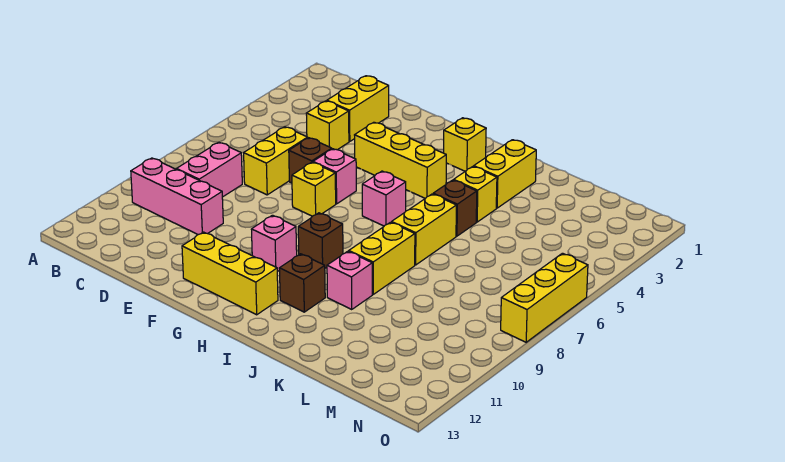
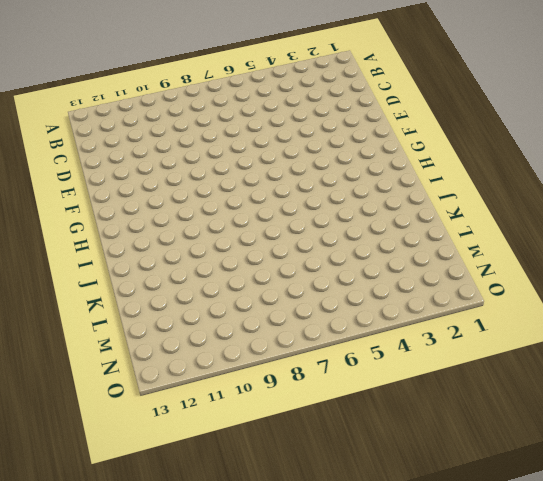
none -> pink 1x3 brick [131,158,223,235]
none -> pink 1x2 brick [177,142,242,197]
none -> yellow 1x2 brick [327,76,389,142]

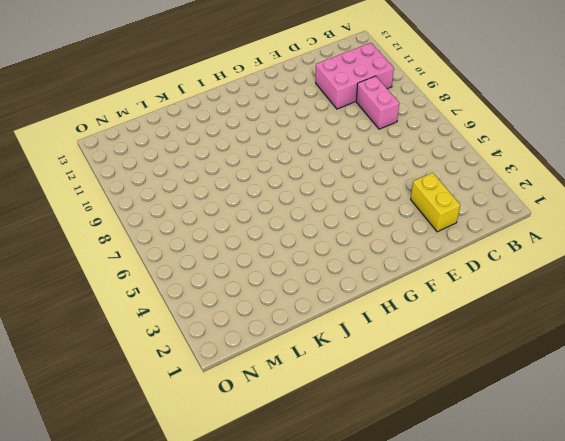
pink 2x3 brick [316,43,394,109] -> pink 1x3 brick [131,158,223,235]
none -> yellow 1x1 brick [306,101,349,150]
none -> yellow 1x2 brick [244,127,308,195]
none -> brown 1x1 brick [289,138,332,183]

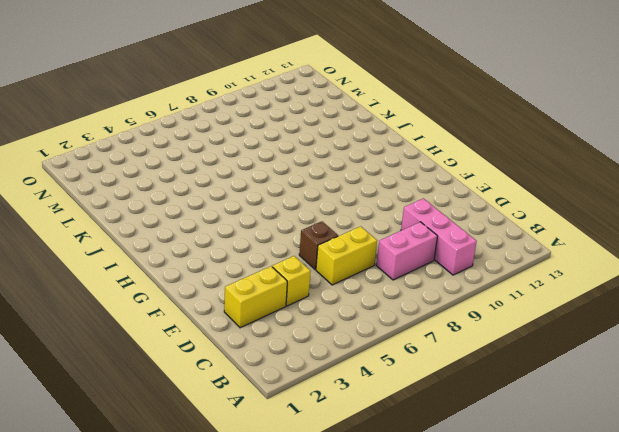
none -> yellow 1x3 brick [355,122,446,198]
none -> pink 1x1 brick [313,149,356,204]
none -> yellow 1x1 brick [292,162,336,216]

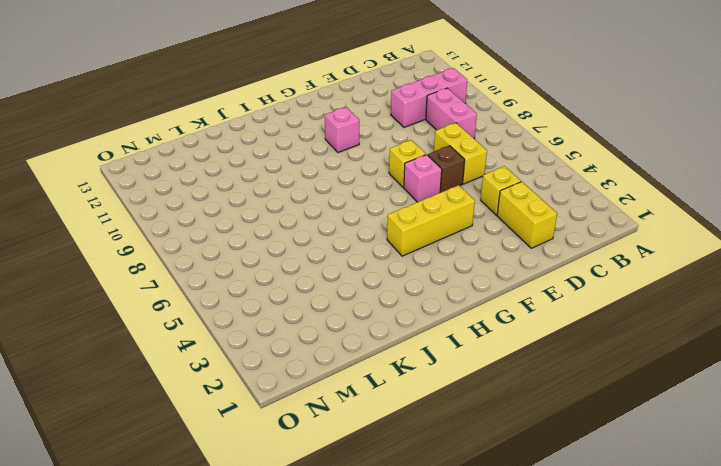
none -> yellow 1x3 brick [182,232,278,315]
none -> yellow 1x1 brick [444,118,486,171]
none -> pink 1x1 brick [362,171,406,226]

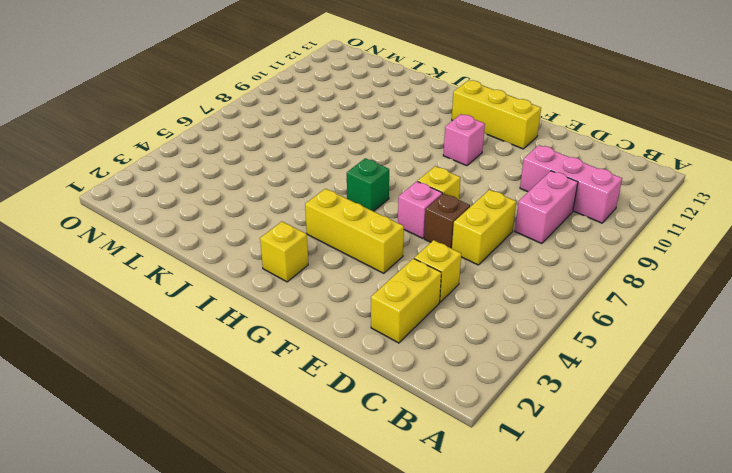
green 1x1 brick [347,158,389,211] -> pink 1x1 brick [362,171,406,226]
none -> brown 1x1 brick [298,213,343,268]
none -> brown 1x1 brick [279,254,325,312]
none -> yellow 1x2 brick [474,140,536,208]

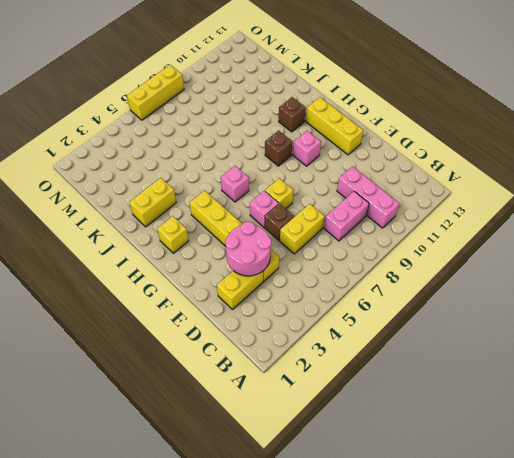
pink 2x2 round brick [225,222,271,276] -> none
none -> yellow 1x1 brick [454,167,497,222]
none -> brown 1x1 brick [433,180,477,236]
none -> yellow 1x2 brick [392,194,456,265]

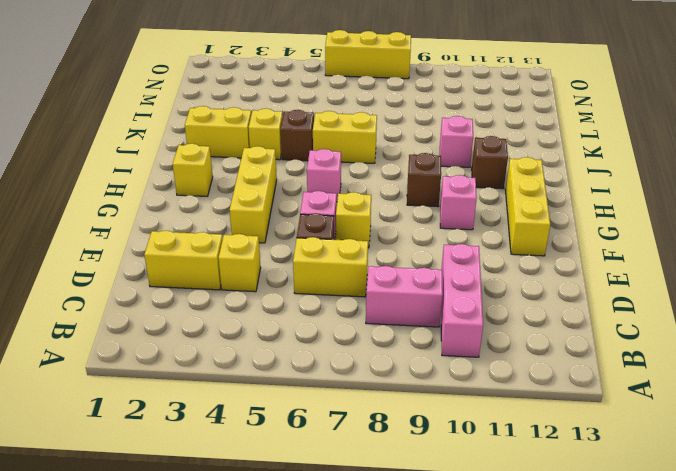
none -> yellow 1x2 brick [349,222,415,294]

